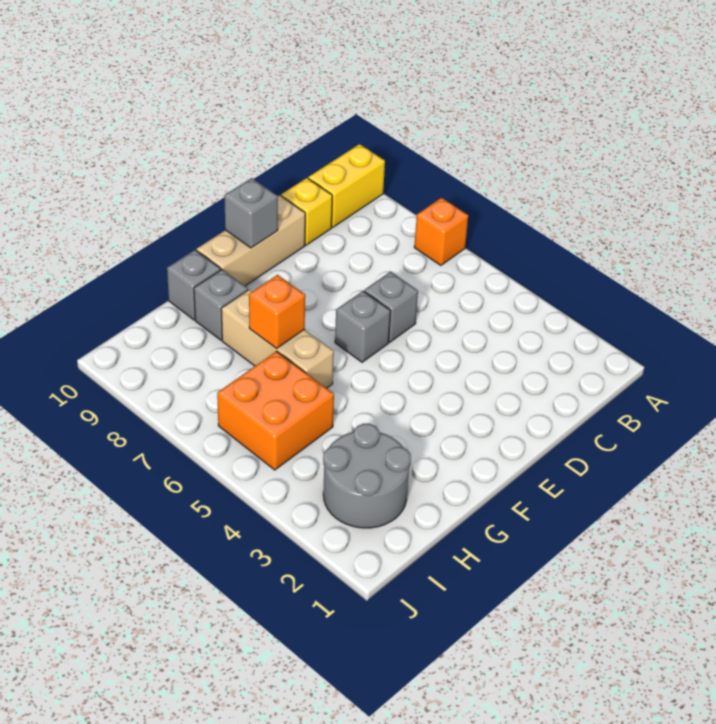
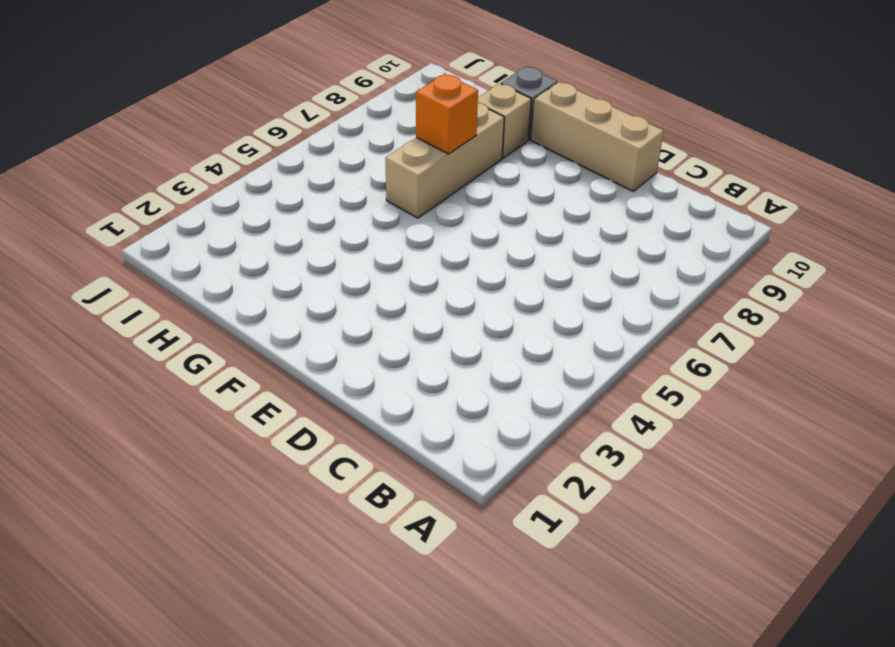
tan 1x1 brick [478,84,531,158] -> grey 1x1 brick [194,270,248,340]
none -> orange 1x1 brick [414,198,468,265]
none -> yellow 1x2 brick [308,144,385,227]
none -> yellow 1x1 brick [281,178,332,245]

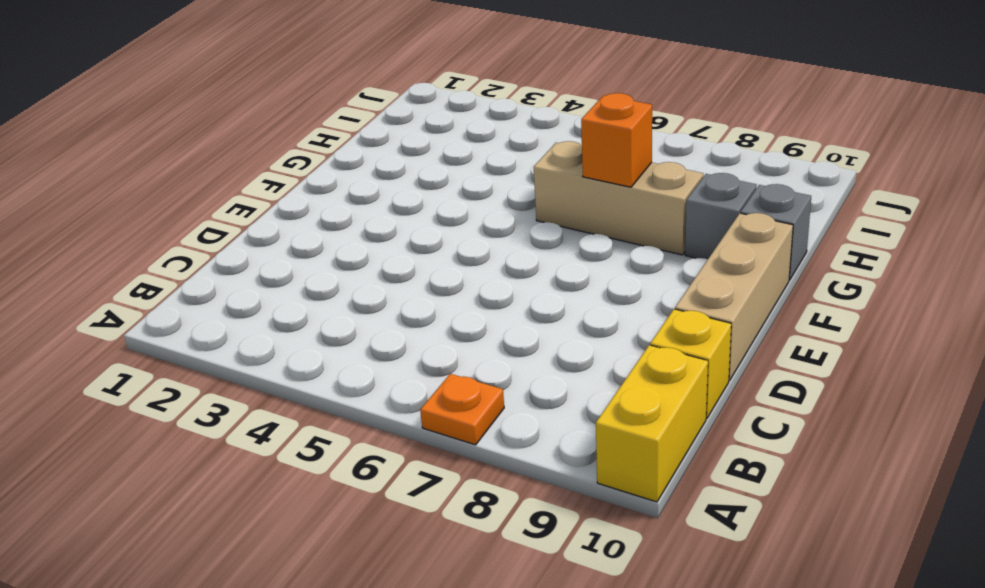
orange 1x1 plate [420,374,504,445] -> orange 1x1 brick [414,198,468,265]
none -> grey 1x1 brick [364,271,418,342]
none -> grey 1x1 brick [335,291,391,362]
none -> grey 2x2 round brick [323,424,411,528]

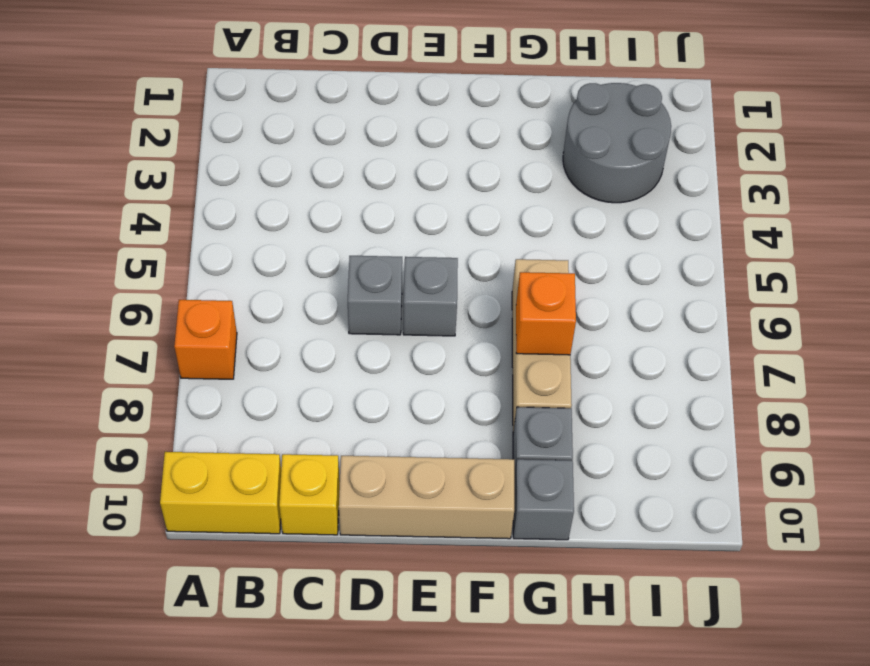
none -> orange 2x2 brick [217,351,334,470]
none -> grey 1x1 brick [224,178,278,248]

